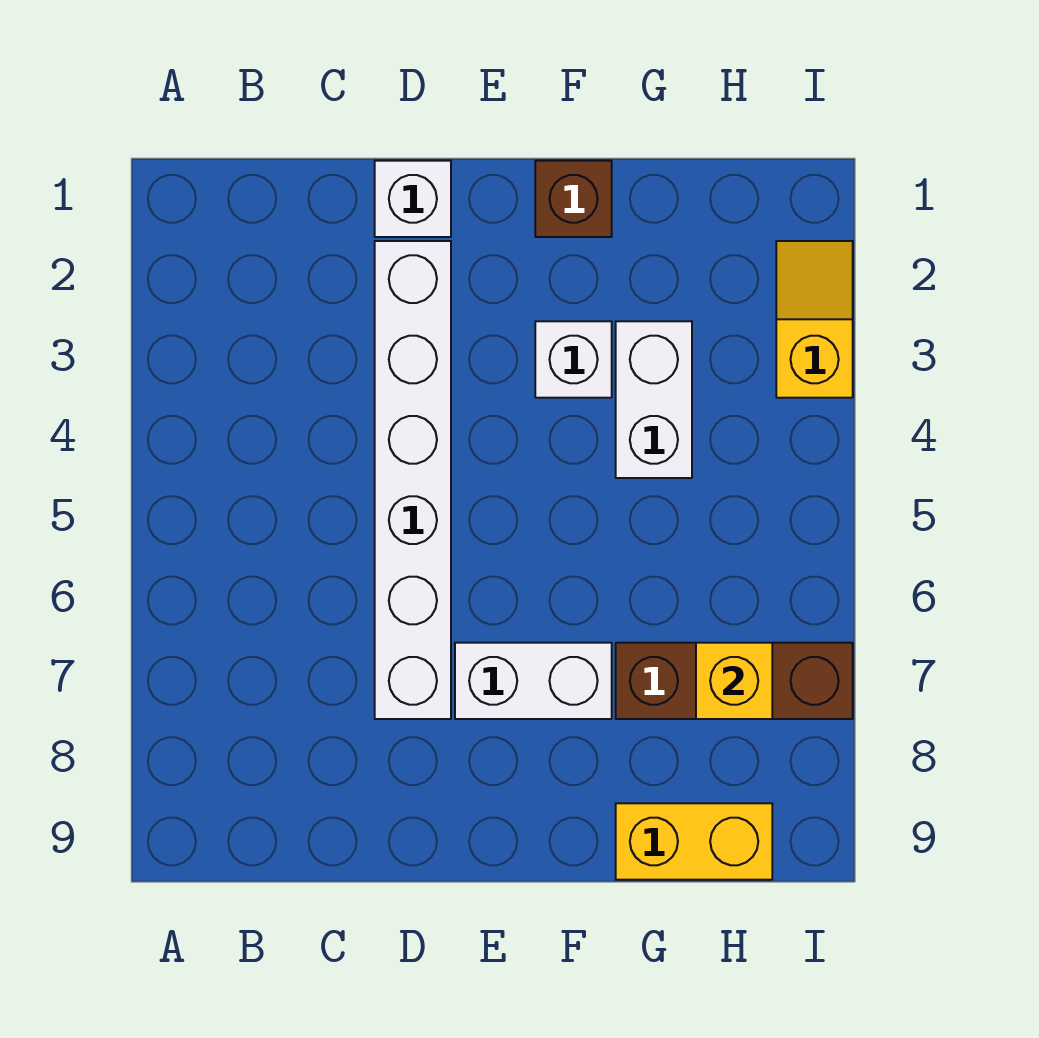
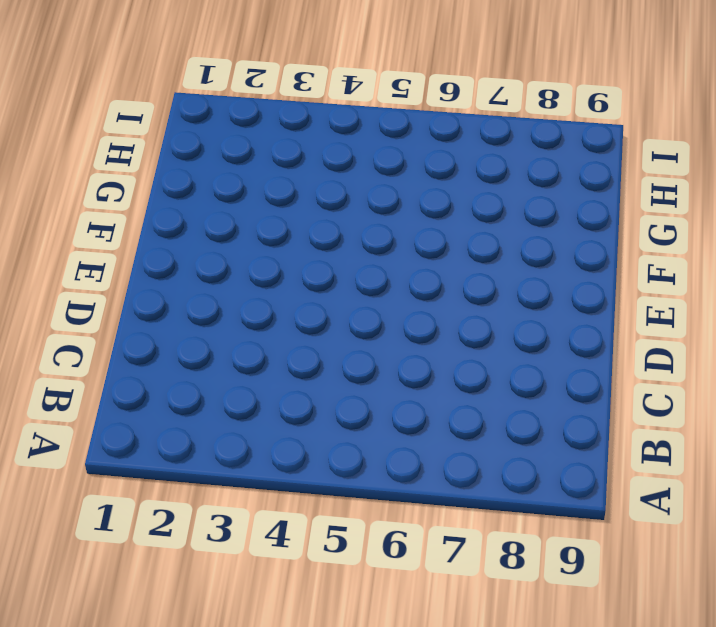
none -> white 1x1 brick [375,161,451,237]
none -> white 1x6 brick [375,241,451,719]

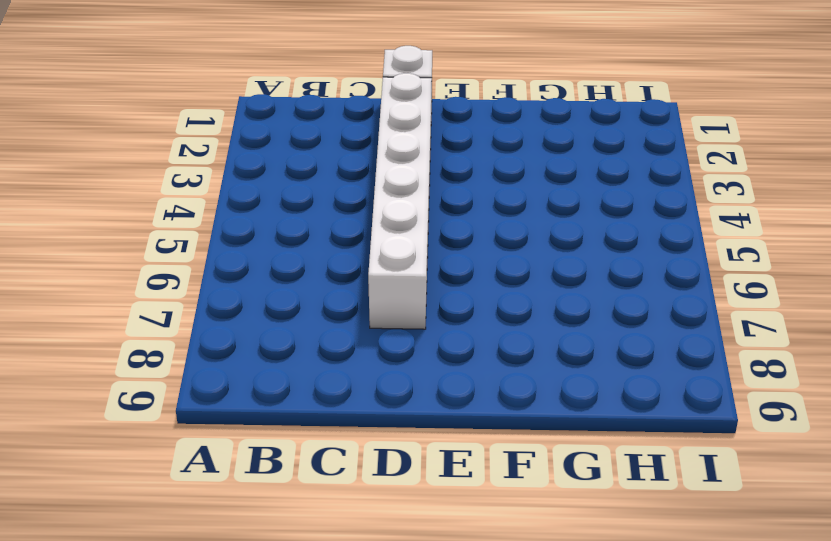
none -> white 1x2 brick [455,643,612,719]
none -> brown 1x1 brick [535,161,612,237]

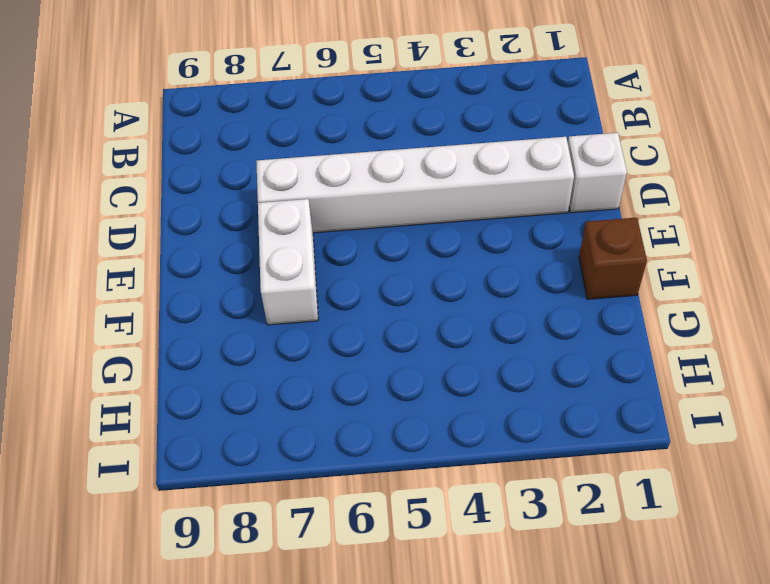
none -> white 1x1 brick [535,321,612,398]
none -> white 1x2 brick [616,321,692,478]

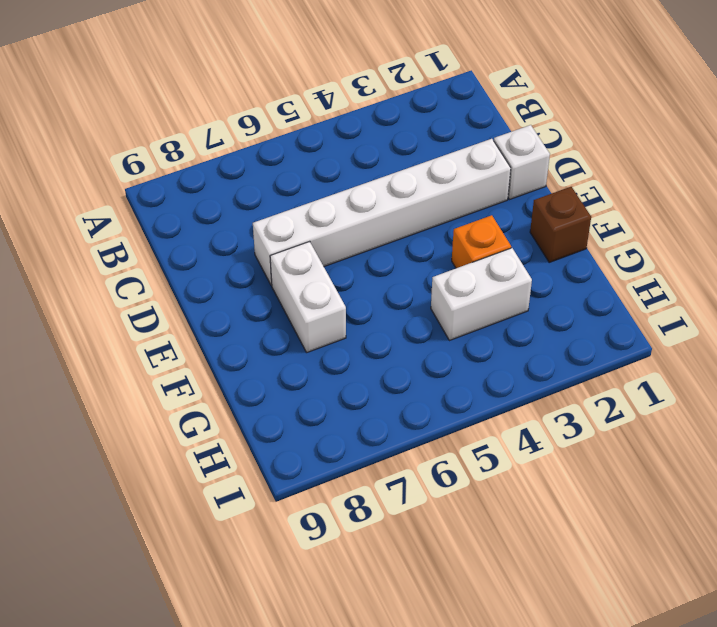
orange 1x1 brick [452,215,511,268] -> white 1x1 brick [535,321,612,398]
none -> brown 1x3 brick [616,643,853,719]
none -> yellow 1x2 brick [616,803,772,880]

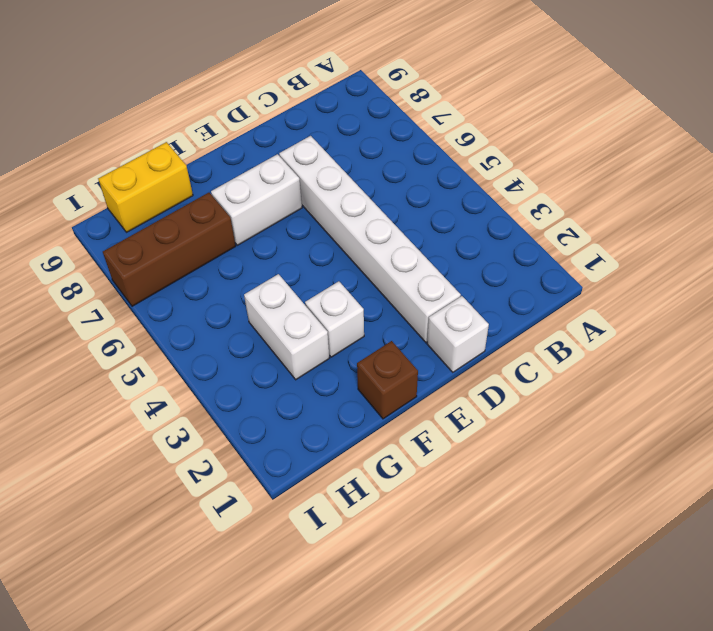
none -> yellow 1x2 slope [776,241,853,398]
none -> yellow 1x1 brick [696,643,772,719]

